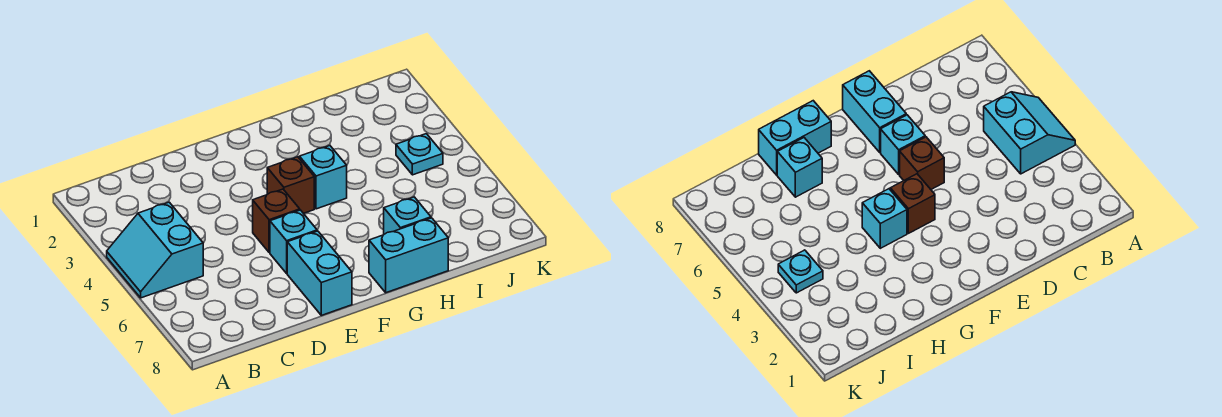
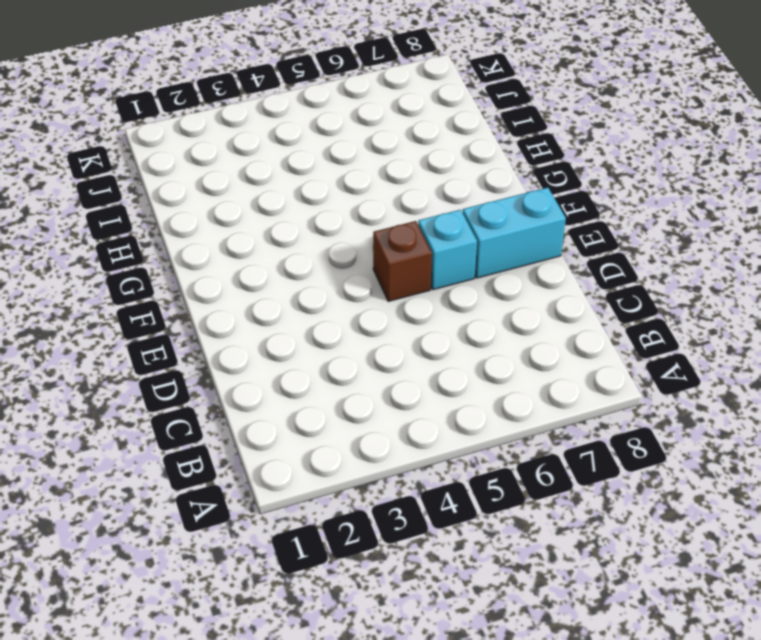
none -> cyan 2x2 slope [107,202,203,298]
none -> brown 1x1 brick [267,157,314,213]

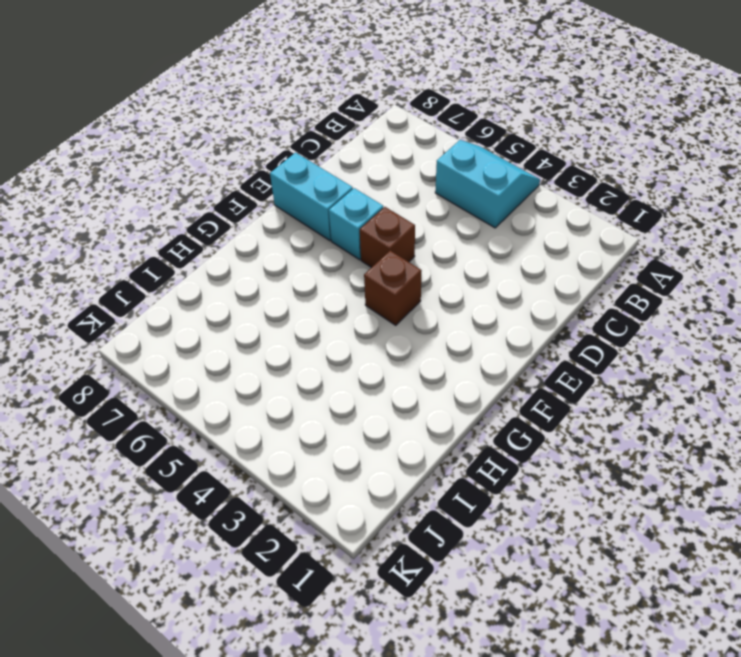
none -> cyan 1x1 brick [299,146,347,209]
none -> cyan 1x2 brick [369,218,448,293]

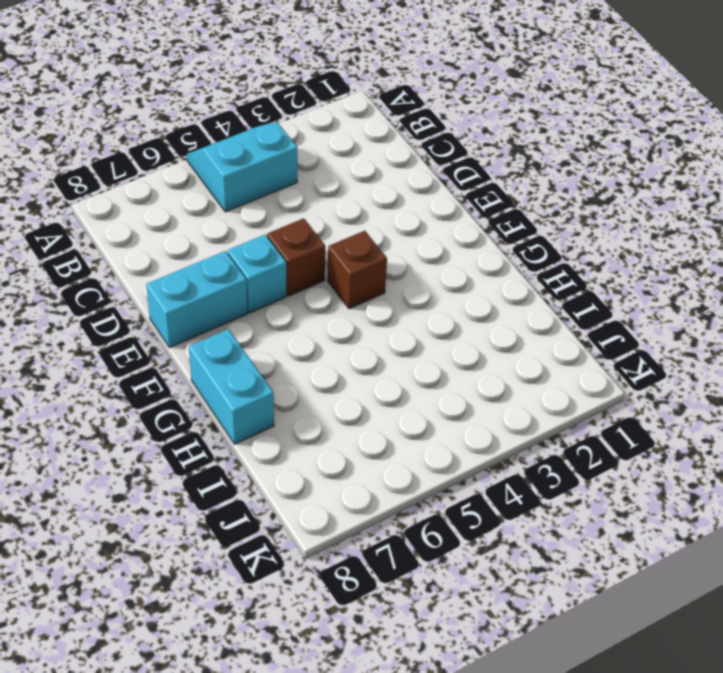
none -> cyan 1x1 brick [299,146,347,209]
none -> cyan 1x1 brick [384,197,431,234]

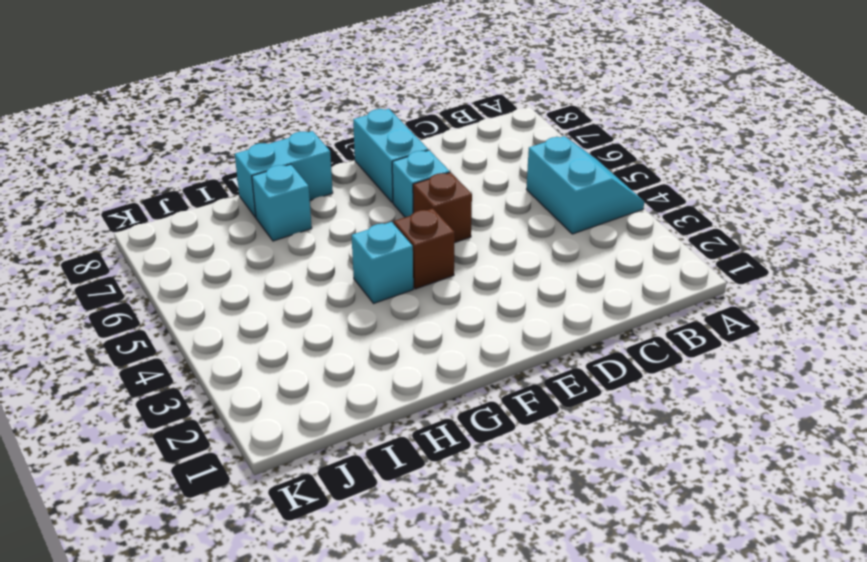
none -> cyan 1x1 plate [396,134,443,175]

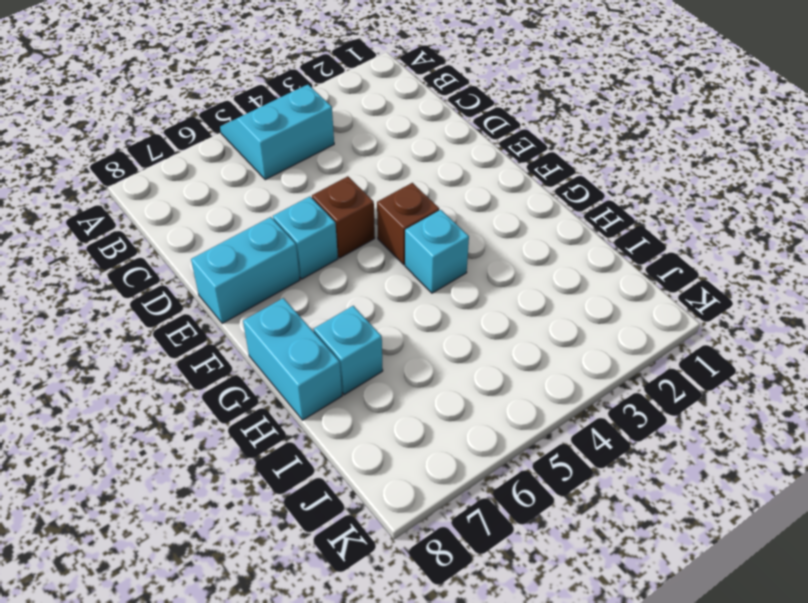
none -> cyan 1x1 plate [396,134,443,175]

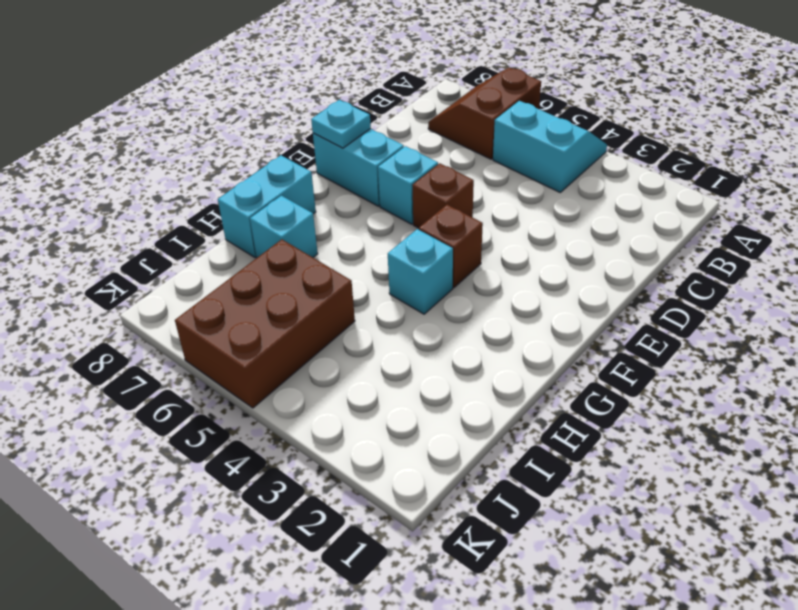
brown 2x2 slope [428,67,541,159] -> none
cyan 1x1 plate [311,100,371,148] -> cyan 1x1 plate moved to [396,134,443,175]
brown 2x3 brick [175,239,355,408] -> none

